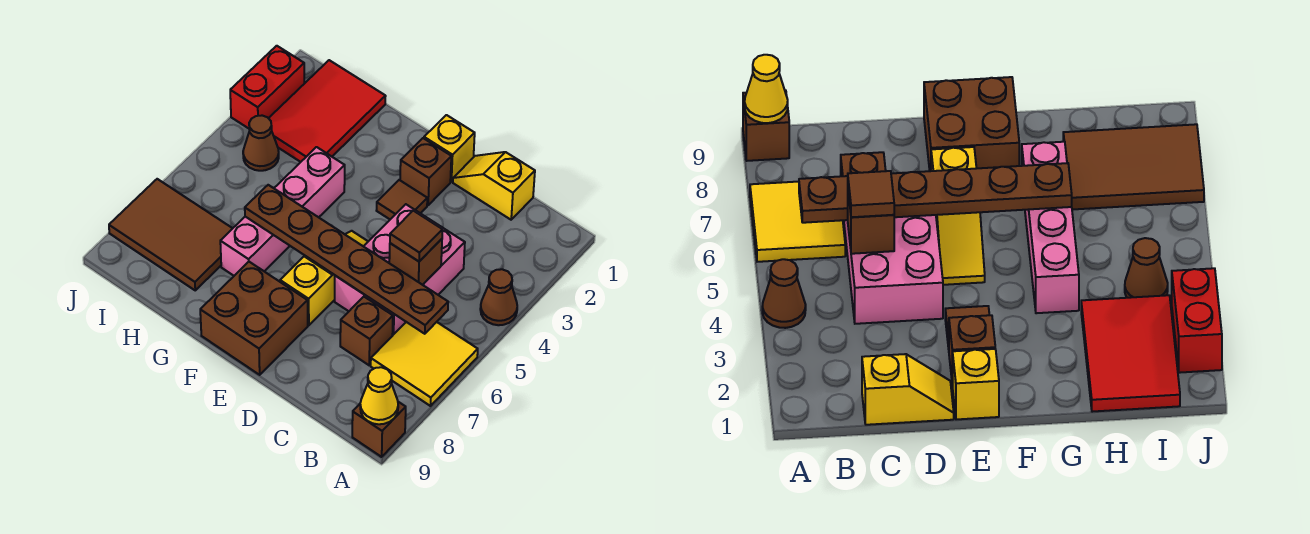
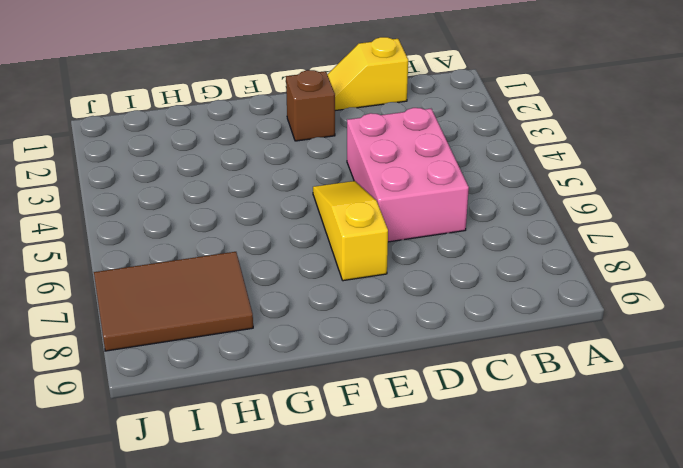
none -> brown 1x1 cone [480,269,517,325]
none -> yellow 2x2 tile [371,322,478,406]
none -> brown 1x1 brick [352,402,406,457]

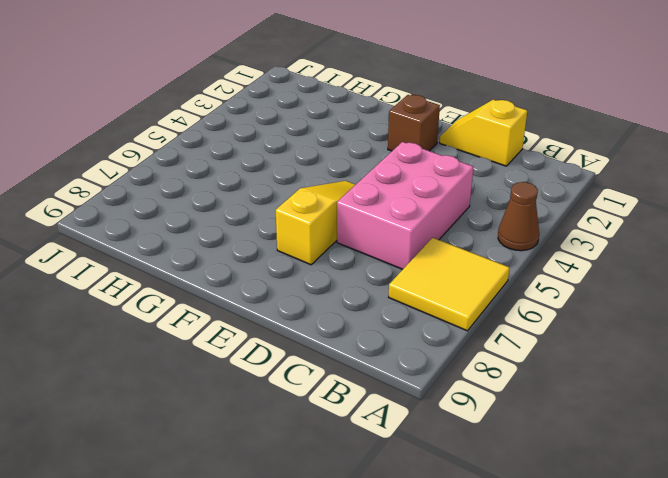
none -> brown 1x1 brick [352,402,406,457]
none -> brown 1x1 brick [340,297,393,365]
none -> yellow 1x1 brick [424,115,475,182]

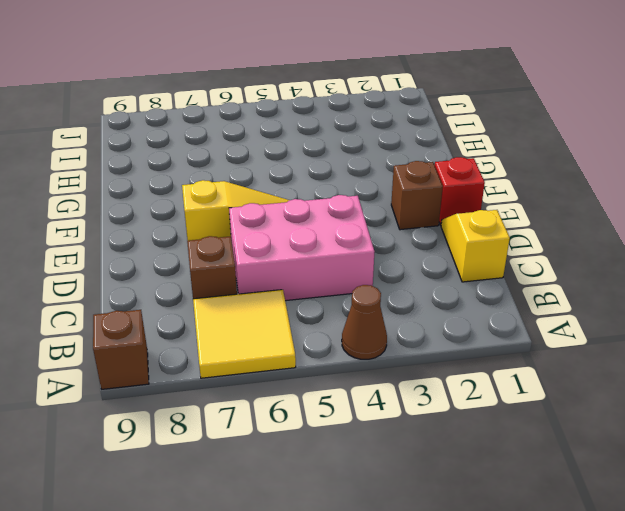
red 1x1 brick [435,157,485,225] -> yellow 1x1 brick [424,115,475,182]
none -> brown 1x1 tile [376,180,427,219]
none -> brown 2x2 brick [200,262,308,375]
none -> pink 1x4 brick [220,147,345,276]

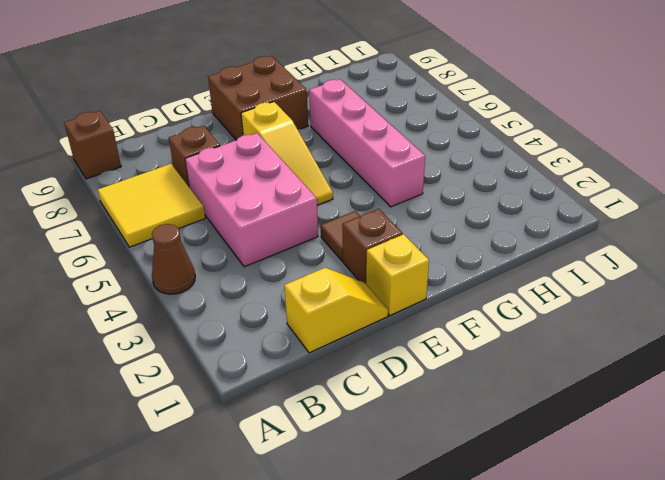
none -> red 2x3 tile [269,60,386,162]
none -> brown 2x3 tile [109,179,233,290]
none -> brown 1x1 cone [243,116,279,171]

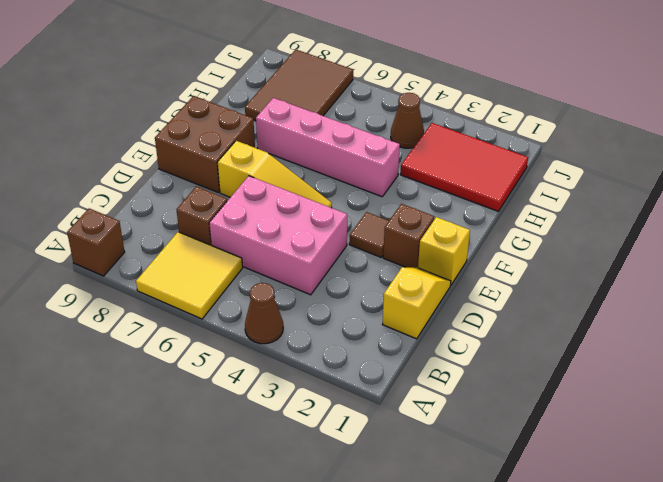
none -> red 1x2 brick [230,46,304,128]
none -> yellow 1x1 cone [360,367,398,424]
none -> brown 1x6 plate [245,185,448,334]

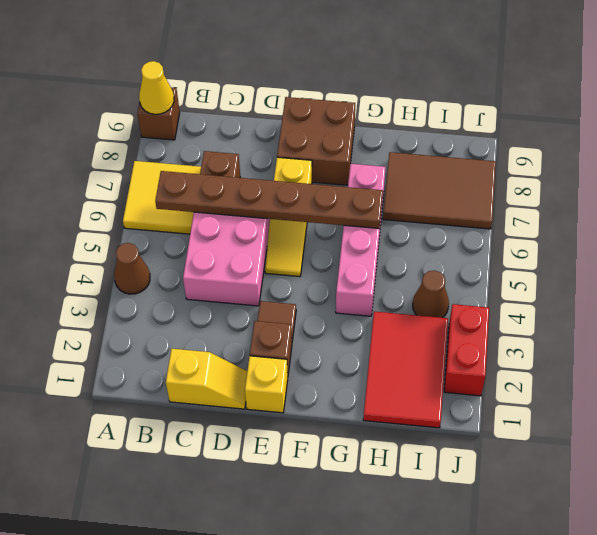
none -> brown 1x1 brick [389,239,442,285]
none -> brown 1x1 tile [390,211,443,261]

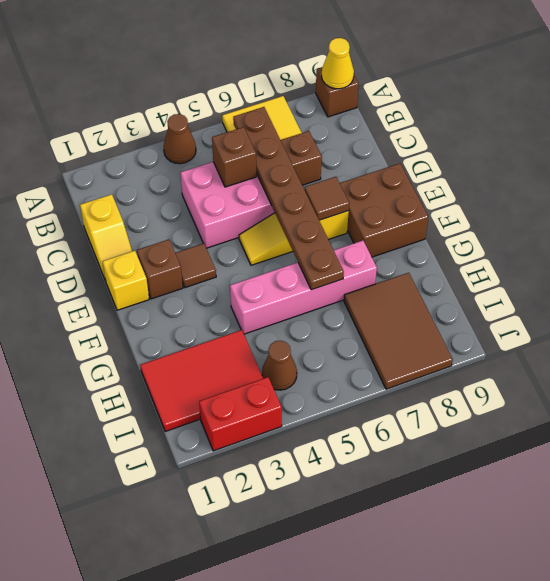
brown 1x1 tile [305,177,349,220] -> brown 1x1 tile moved to [390,211,443,261]

